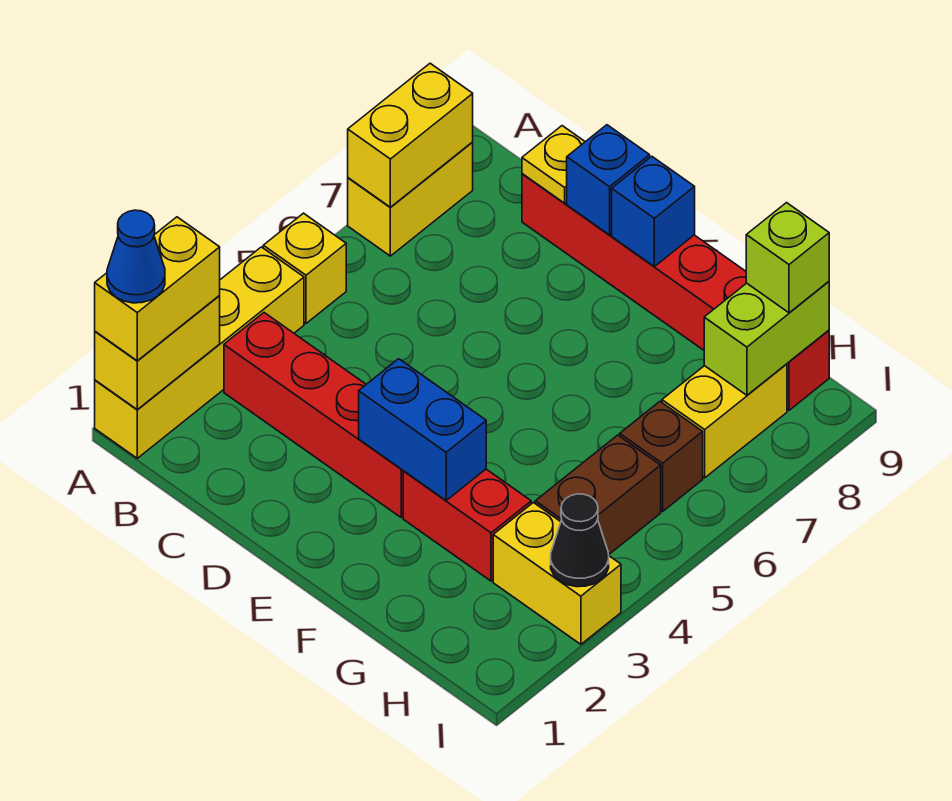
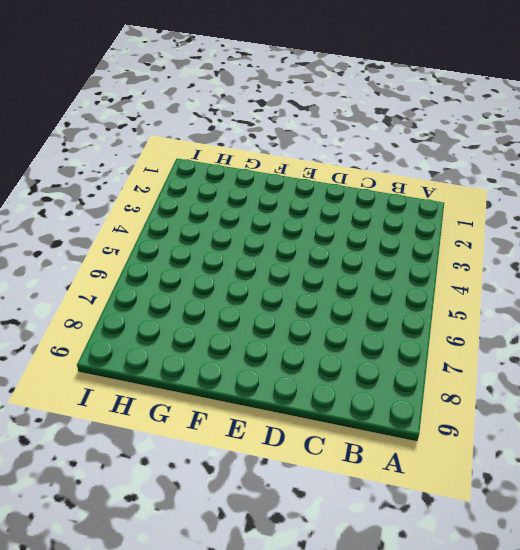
none -> yellow 1x4 brick [95,247,304,458]
none -> yellow 1x1 brick [263,213,346,323]
none -> yellow 1x2 brick [348,142,473,256]

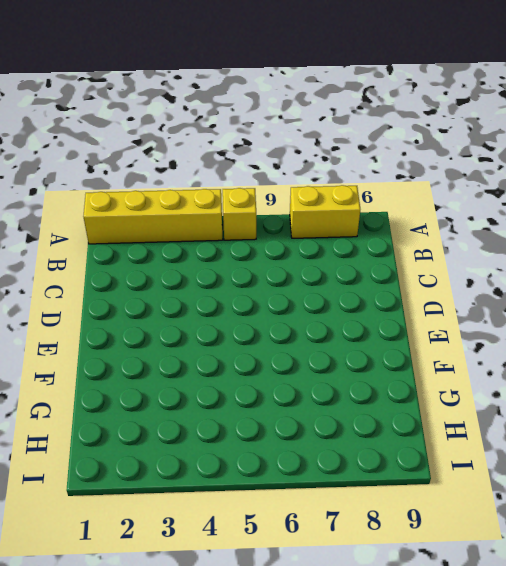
none -> red 1x4 brick [224,313,403,518]
none -> red 1x6 brick [522,174,829,410]
none -> red 1x2 brick [403,469,531,581]

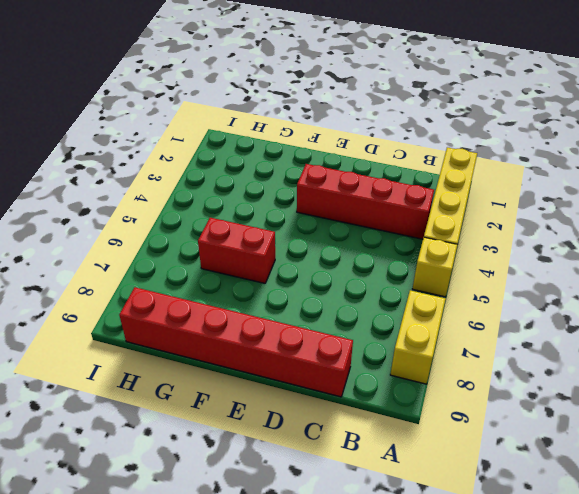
red 1x2 brick [198,218,275,283] -> red 1x2 brick moved to [403,469,531,581]
none -> yellow 1x2 brick [493,503,621,644]
none -> brown 1x2 brick [535,435,661,555]
none -> brown 1x1 brick [620,402,703,512]

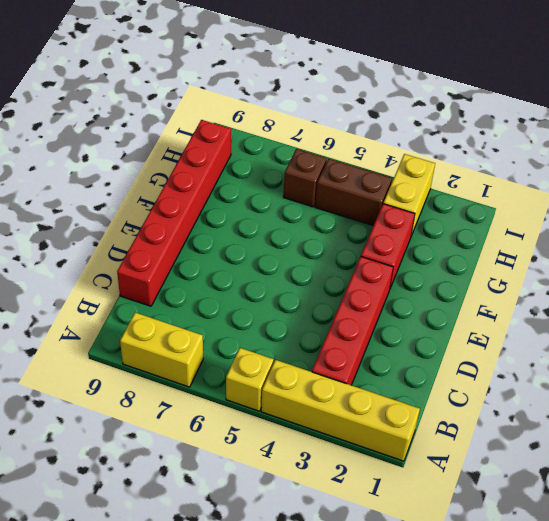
none -> yellow 1x2 brick [662,364,787,478]
none -> yellow 1x2 brick [95,296,220,409]
none -> yellow 1x2 brick [348,63,473,207]

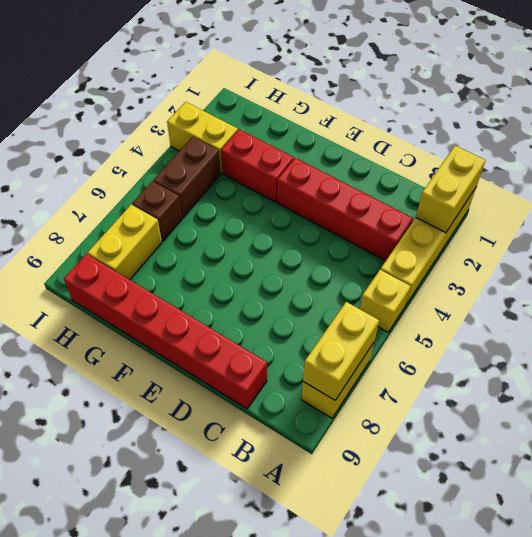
none -> yellow 1x1 plate [522,126,585,203]
none -> blue 1x1 brick [567,125,650,235]
none -> blue 1x2 brick [359,359,486,500]

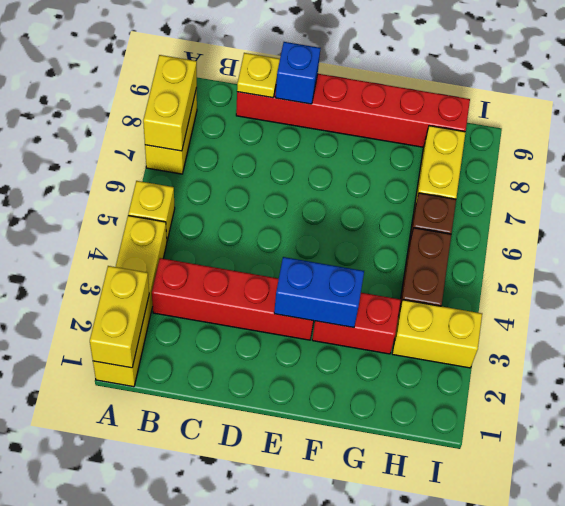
none -> blue 1x1 brick [612,156,695,266]
none -> lime 1x2 brick [704,282,829,395]
none -> black 1x1 cone [551,494,609,587]

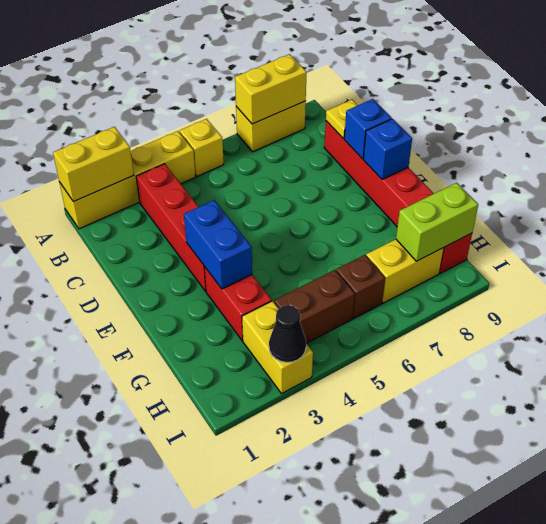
none -> yellow 1x2 brick [95,217,220,361]
none -> lime 1x1 brick [746,203,829,313]
none -> blue 1x1 cone [107,210,165,303]

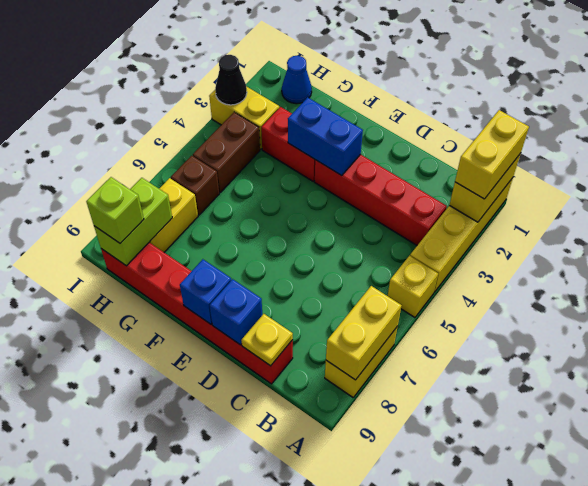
blue 1x1 cone [282,56,312,104] -> blue 1x1 cone moved to [107,210,165,303]

